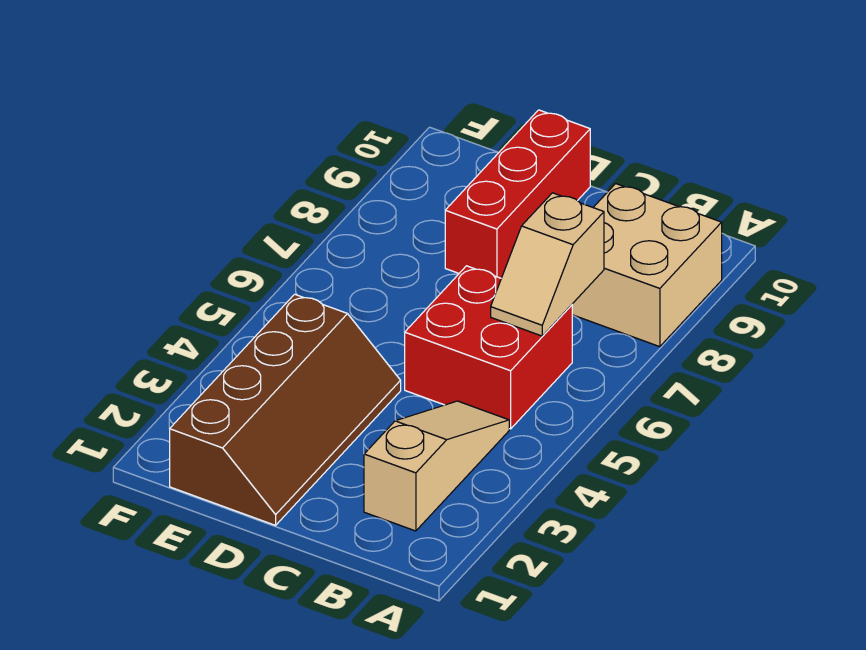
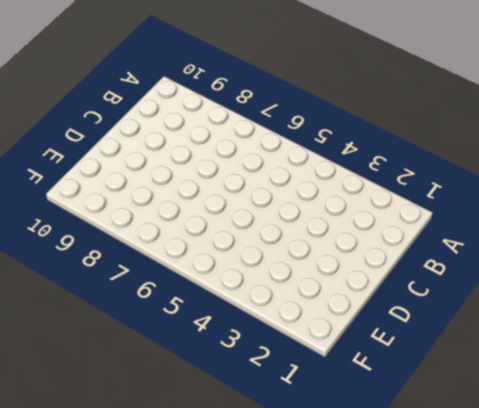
none -> tan 2x2 brick [572,184,722,347]
none -> tan 1x3 slope [364,401,509,531]

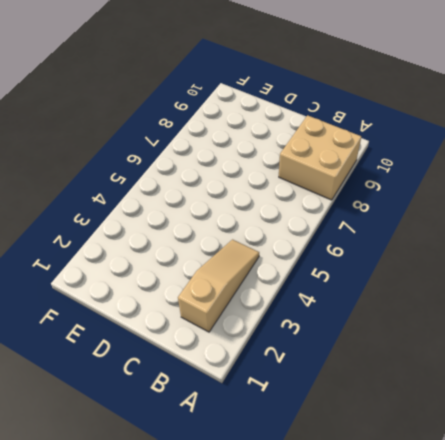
none -> red 2x2 brick [405,266,572,429]
none -> brown 2x4 slope [170,294,401,525]

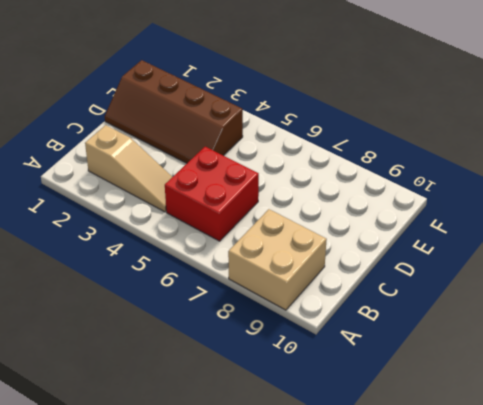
none -> red 1x3 brick [445,110,590,278]
none -> tan 1x2 slope [491,193,604,336]

